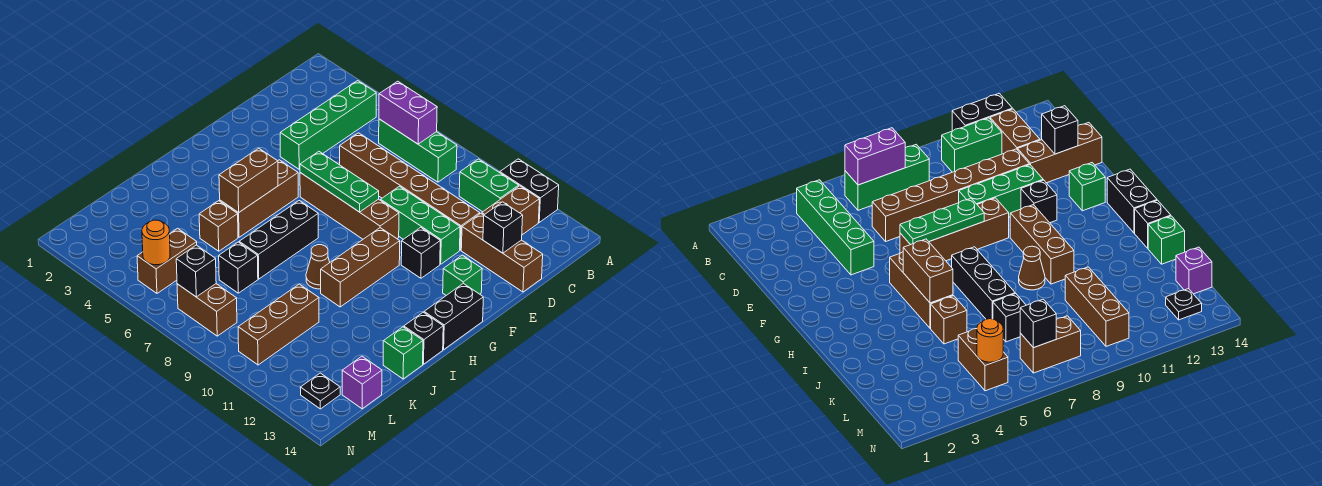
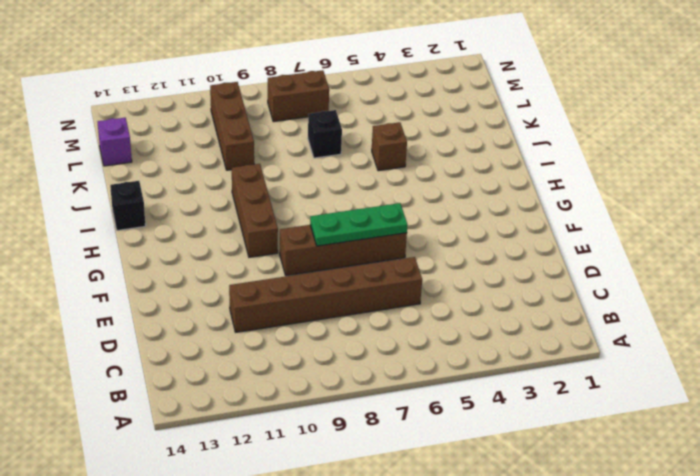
none -> black 1x2 brick [500,159,559,222]
none -> green 1x4 brick [280,81,376,169]
none -> green 1x3 brick [379,119,457,182]
none -> green 1x2 brick [459,159,519,212]

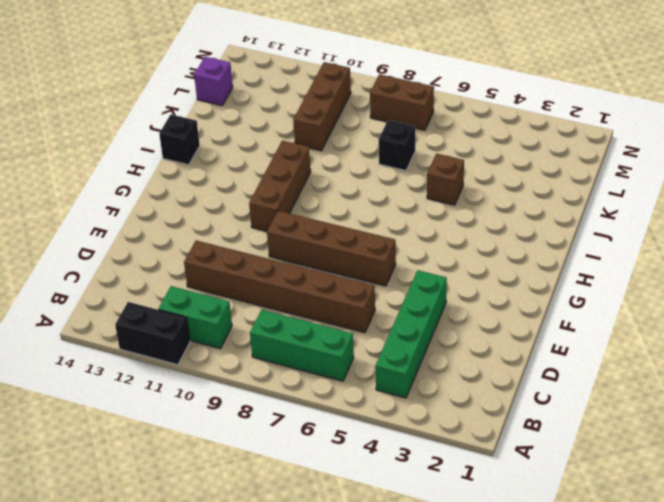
none -> brown 1x2 brick [482,186,539,235]
none -> brown 1x3 brick [461,213,543,292]
none -> green 1x3 brick [381,186,460,264]
none -> black 1x1 brick [401,227,440,278]

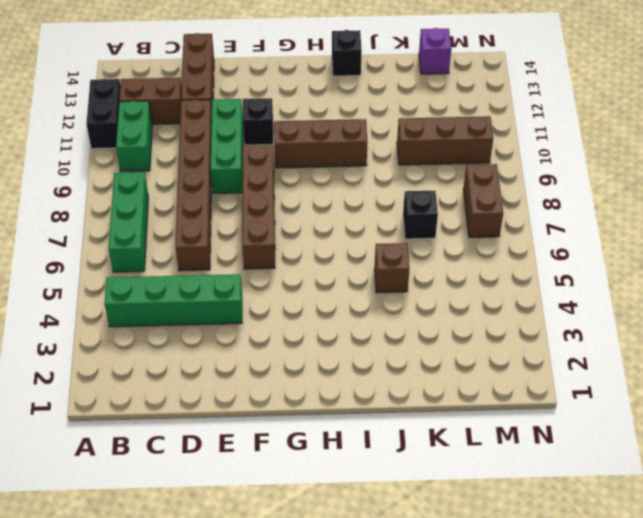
none -> green 1x1 brick [443,255,482,295]
none -> brown 1x3 brick [220,160,298,237]
none -> black 1x2 brick [424,283,483,349]
none -> black 1x3 brick [239,201,318,279]

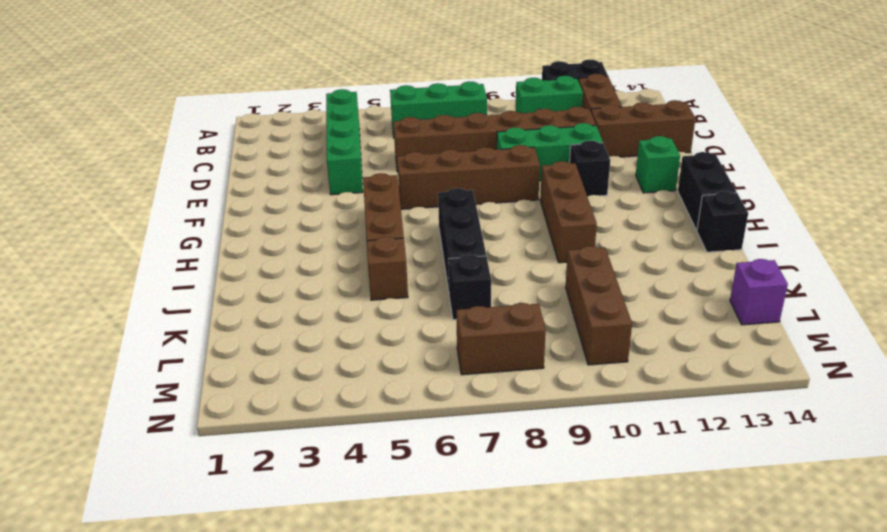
none -> brown 1x1 cone [306,245,330,289]
none -> green 1x1 brick [383,327,423,379]
none -> brown 1x2 brick [137,228,197,293]
none -> black 1x1 plate [300,373,340,409]

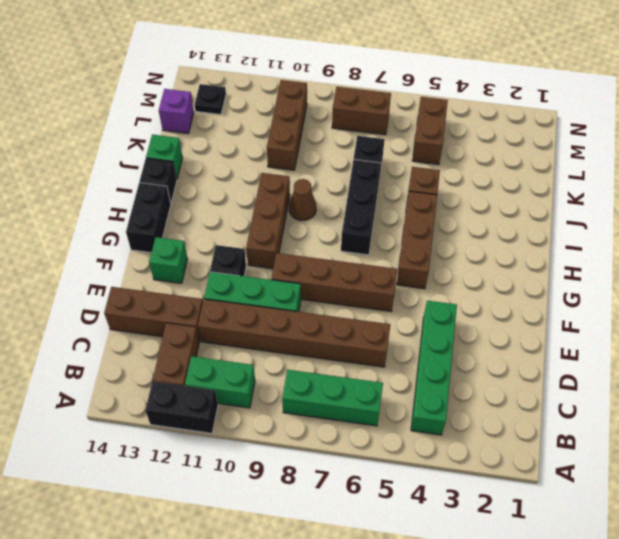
none -> purple 1x2 brick [379,81,437,144]
none -> black 1x1 brick [483,202,523,253]
none -> green 1x3 plate [300,152,379,212]
none -> brown 1x2 brick [219,148,278,213]

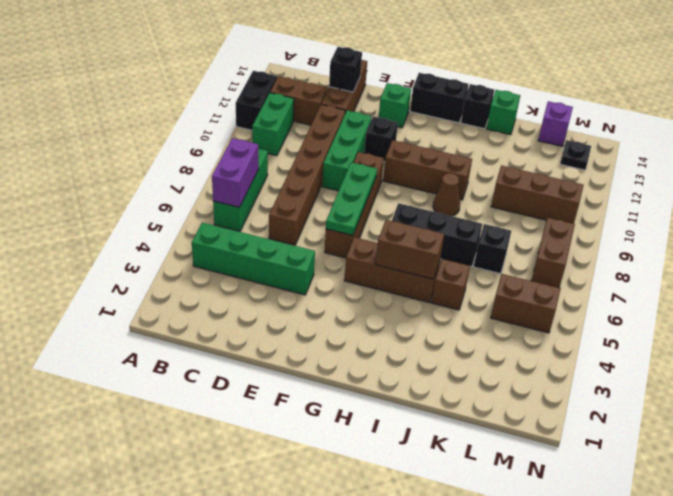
none -> orange 1x1 round brick [142,220,170,265]
none -> black 1x1 brick [176,245,216,297]

